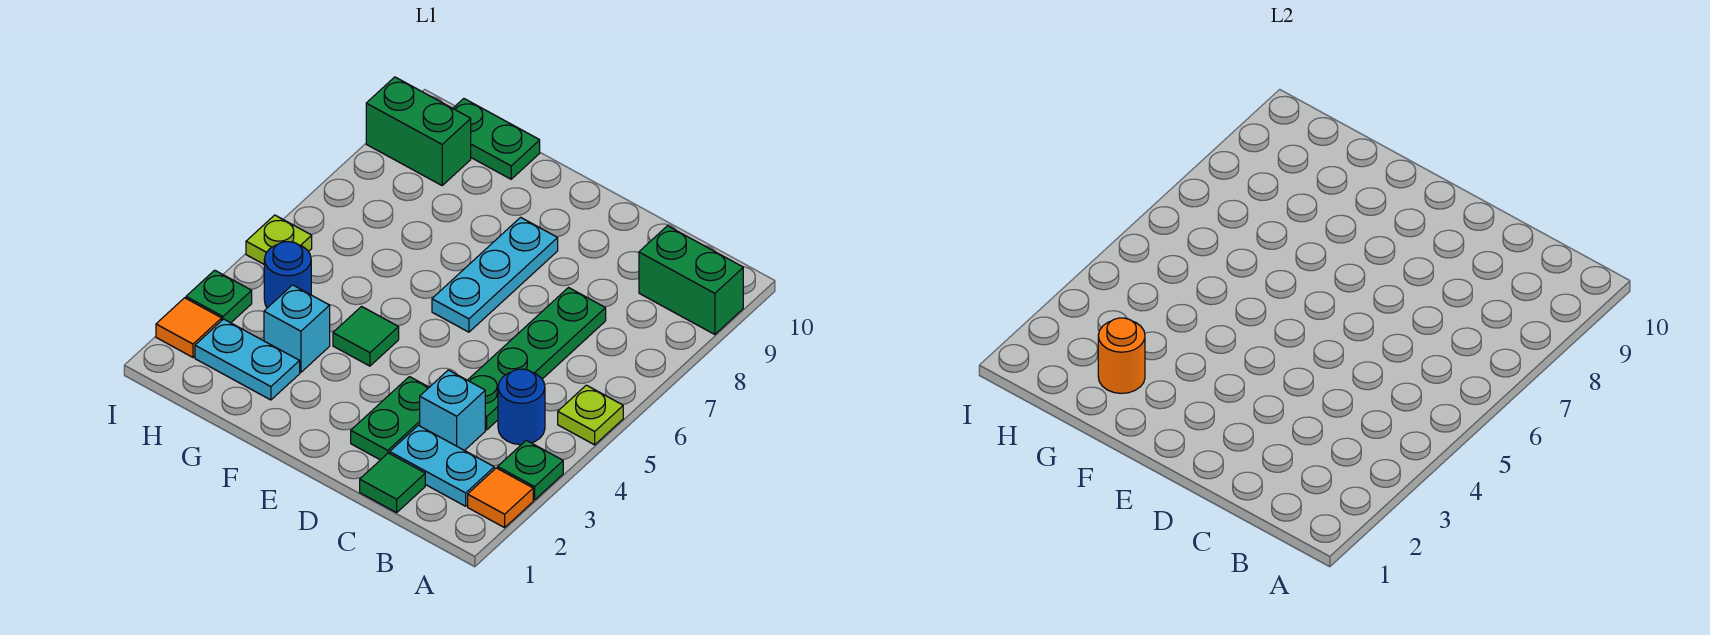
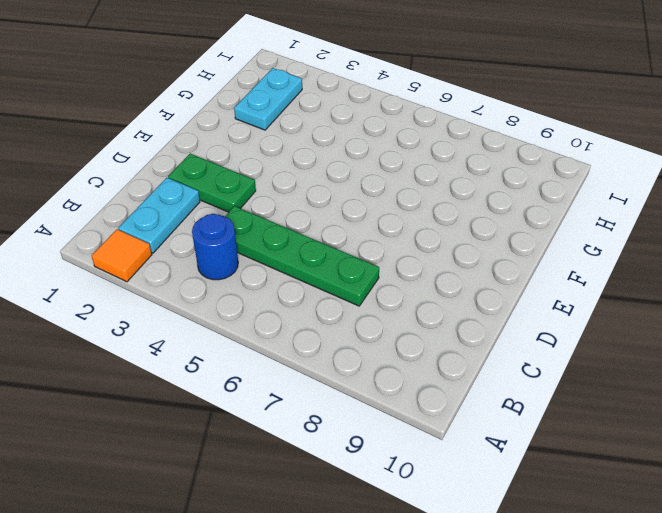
none -> green 1x1 plate [498,440,563,500]
none -> lime 1x1 plate [558,385,623,445]
none -> green 1x2 brick [639,226,743,335]

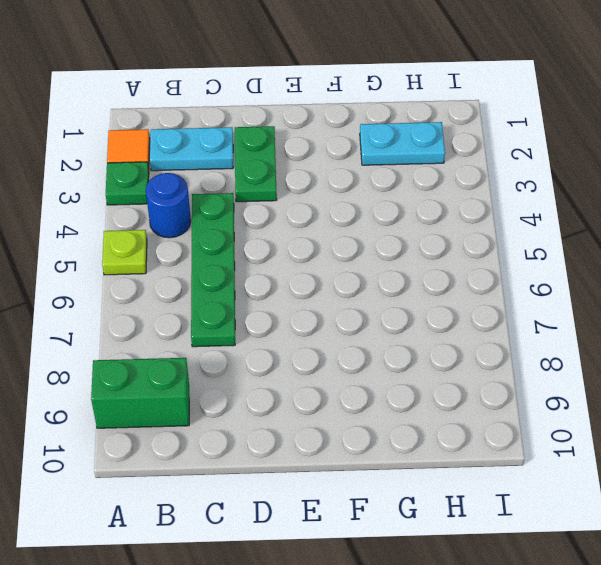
none -> green 1x1 tile [360,453,425,513]
none -> cyan 1x1 brick [420,370,485,451]
none -> cyan 1x3 plate [432,217,558,332]

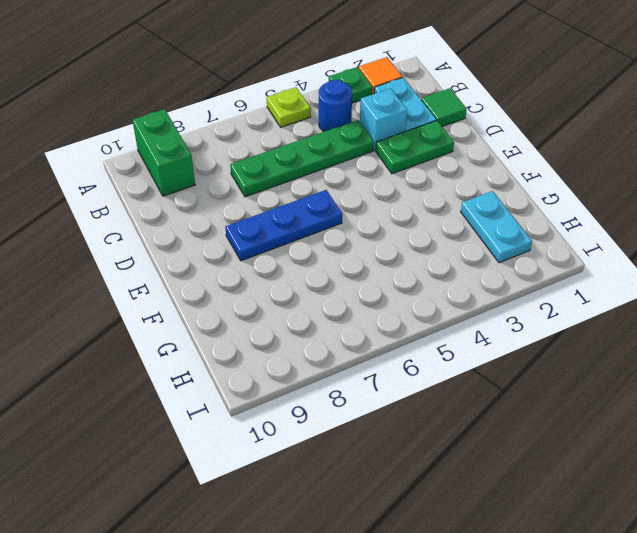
blue 1x3 plate [225,190,342,261] -> cyan 1x3 plate [432,217,558,332]
none -> green 1x1 tile [333,307,399,366]
none -> cyan 1x1 brick [264,285,330,372]
none -> green 1x2 plate [453,99,540,179]

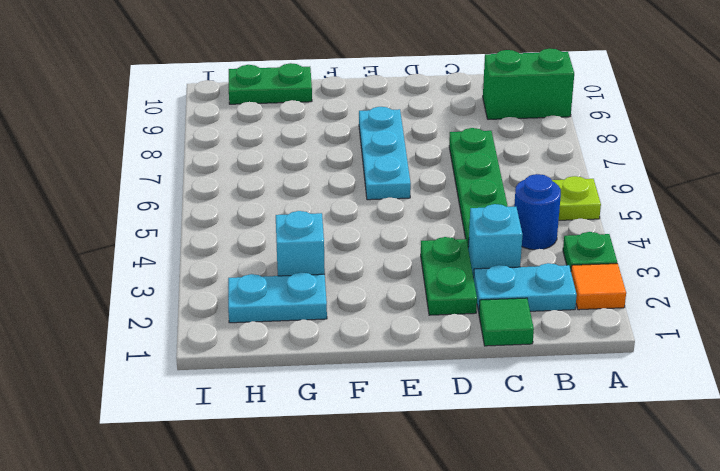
none -> green 1x1 tile [333,307,399,366]
none -> blue 1x1 round brick [264,242,311,308]
none -> green 1x2 brick [366,77,471,185]

